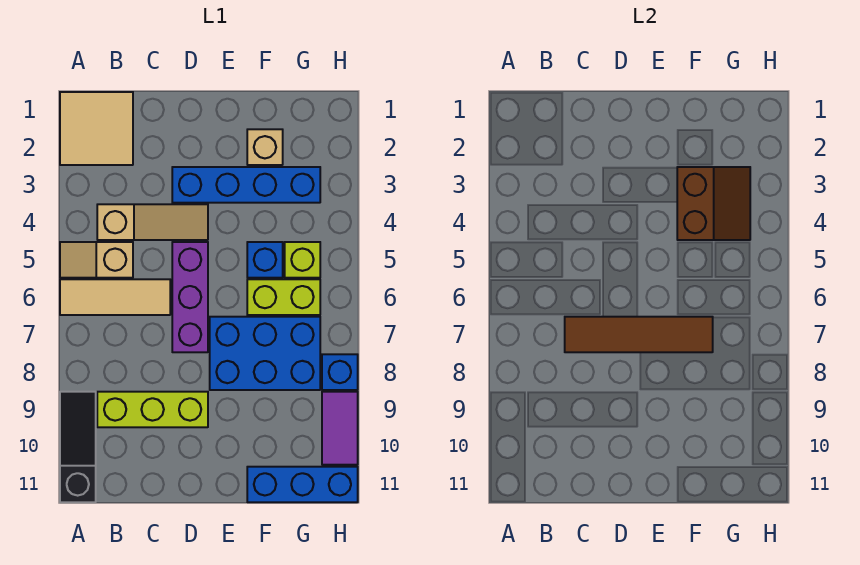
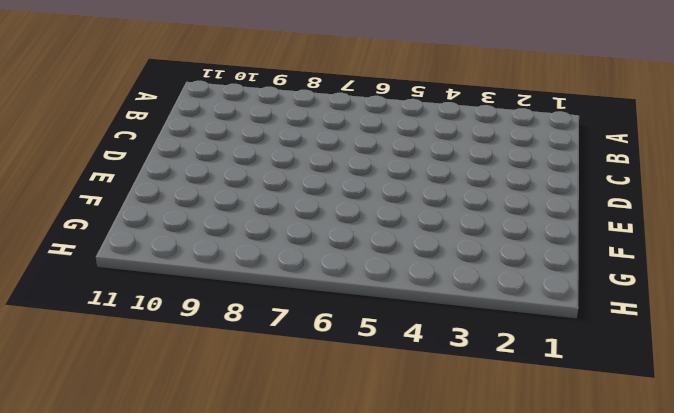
none -> tan 2x2 tile [60,92,133,165]
none -> tan 1x2 slope [60,242,133,278]
none -> tan 1x3 tile [60,279,170,315]

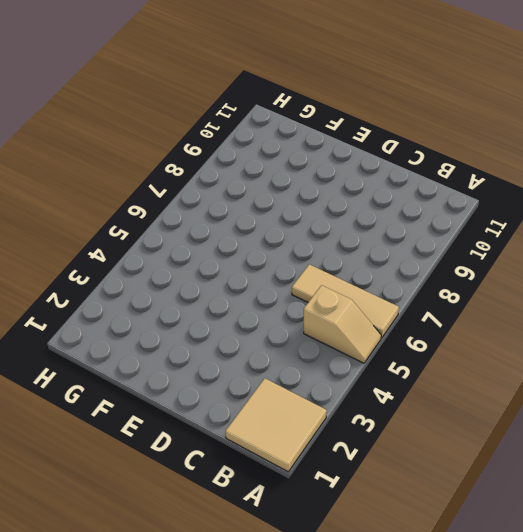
none -> black 1x3 slope [60,392,96,502]
none -> tan 1x3 slope [97,204,208,240]
none -> lime 1x3 brick [97,392,208,427]

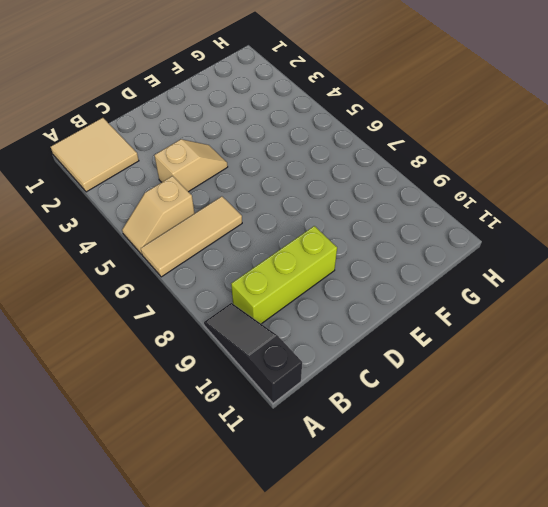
tan 1x2 slope [154,139,228,192] -> tan 1x3 slope [97,204,208,240]
none -> blue 1x4 brick [172,167,320,203]
none -> purple 1x3 brick [172,242,208,352]
none -> blue 2x3 brick [210,317,320,390]

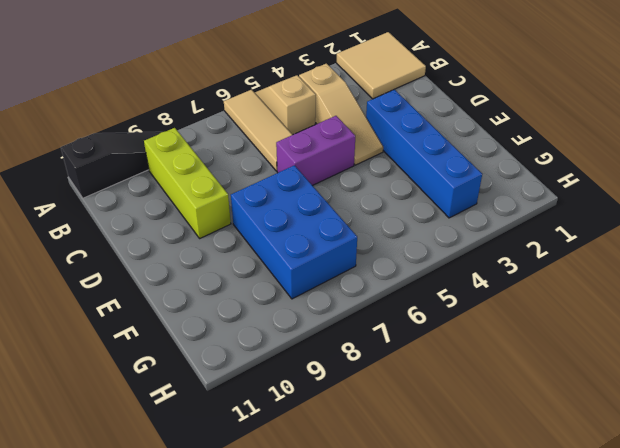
purple 1x2 brick [276,116,355,186] -> purple 1x3 brick [172,242,208,352]
none -> tan 1x1 brick [247,129,283,165]
none -> blue 1x1 brick [247,242,283,278]
none -> lime 1x2 brick [247,279,320,315]

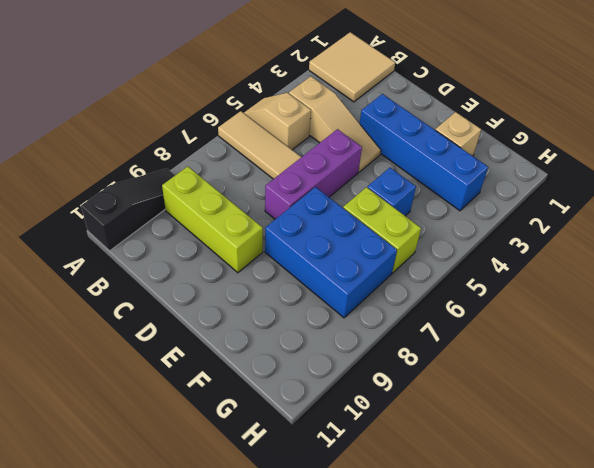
none -> blue 1x3 brick [247,467,358,502]
none -> lime 1x1 brick [285,242,320,278]
none -> blue 1x1 brick [322,354,358,390]

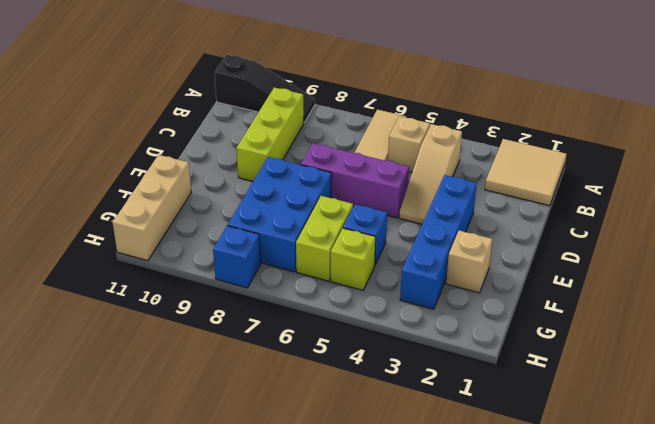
tan 1x3 brick [113,155,191,261] -> blue 1x3 brick [247,467,358,502]
none -> purple 1x2 tile [322,392,358,465]
none -> brown 1x4 tile [565,317,713,352]
none -> brown 2x2 slope [677,167,750,240]

